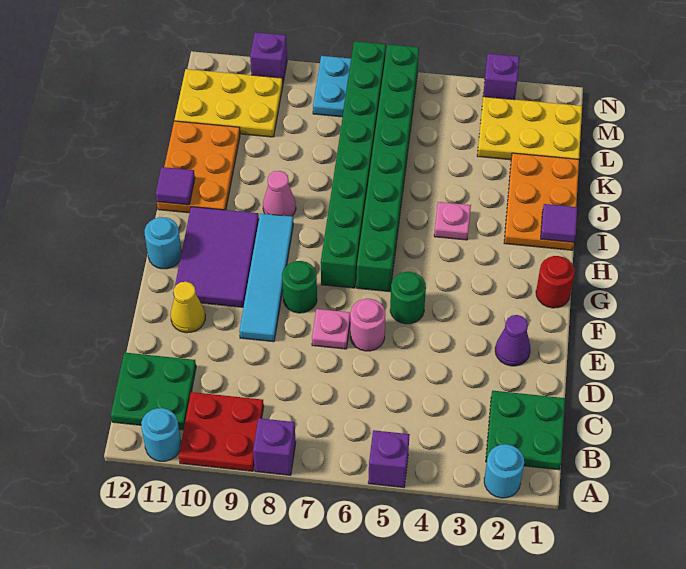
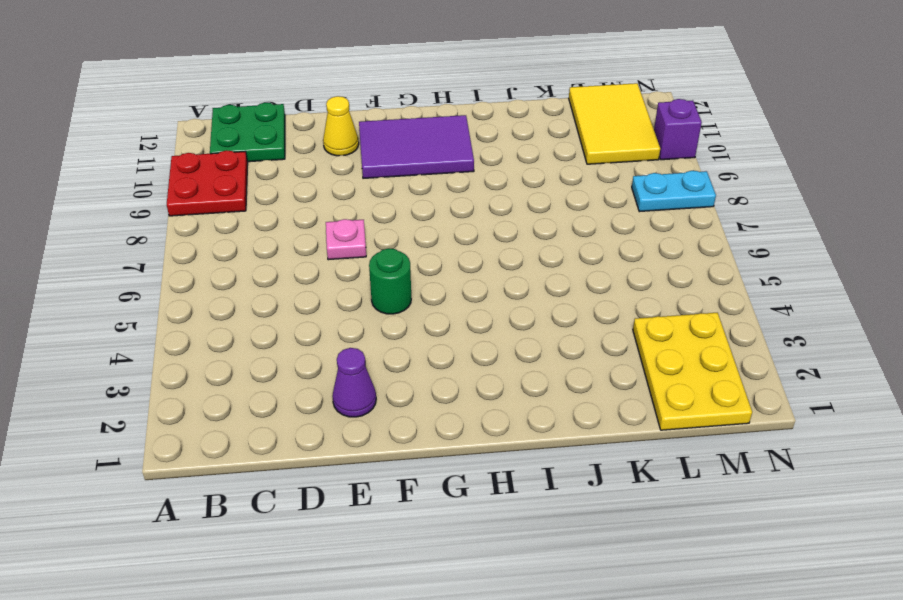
yellow 2x3 tile [569,83,660,164] -> yellow 2x3 plate [175,69,283,137]
none -> cyan 1x1 round brick [484,444,524,498]
none -> purple 1x1 brick [368,430,410,487]
none -> purple 1x1 brick [253,418,296,475]
none -> cyan 1x1 round brick [141,408,181,461]

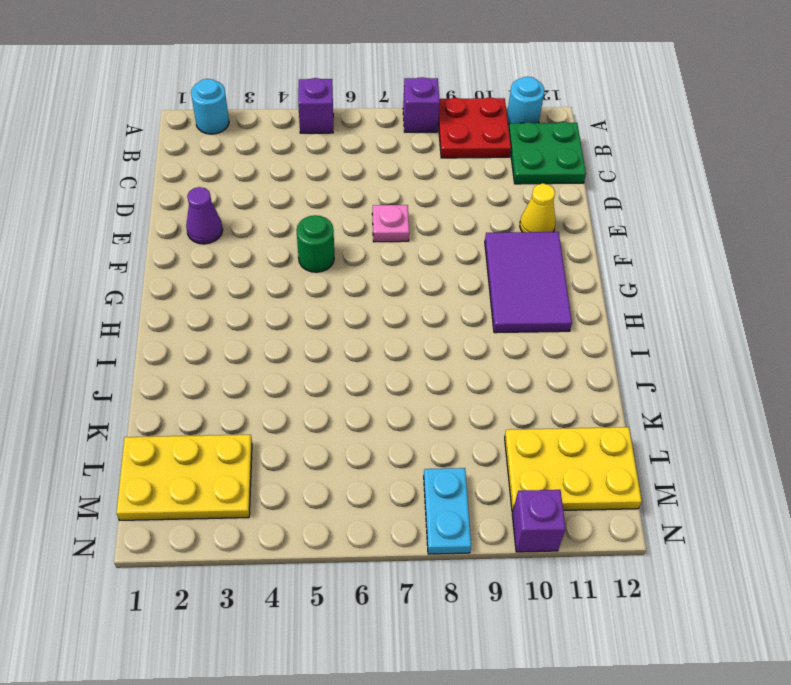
none -> green 2x2 plate [486,391,565,470]
none -> pink 1x1 round brick [350,299,385,351]
none -> cyan 1x4 tile [239,213,293,342]
none -> green 1x1 round brick [282,261,317,313]

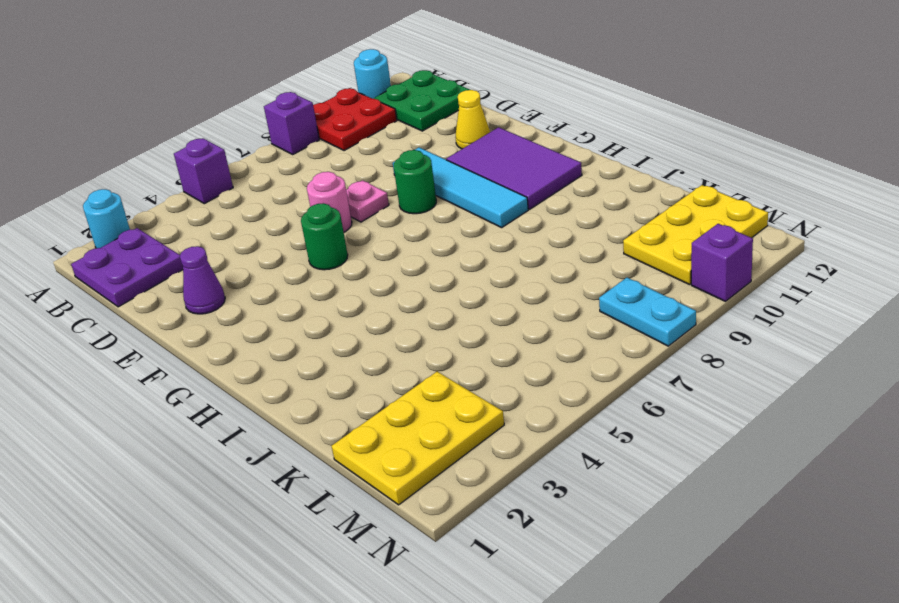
purple 2x2 plate [71,228,183,307] -> green 2x2 plate [486,391,565,470]
none -> red 1x1 round brick [536,256,575,308]
none -> green 1x8 brick [357,45,419,292]
none -> green 1x8 brick [321,41,386,288]
none -> cyan 1x1 round brick [145,217,182,269]

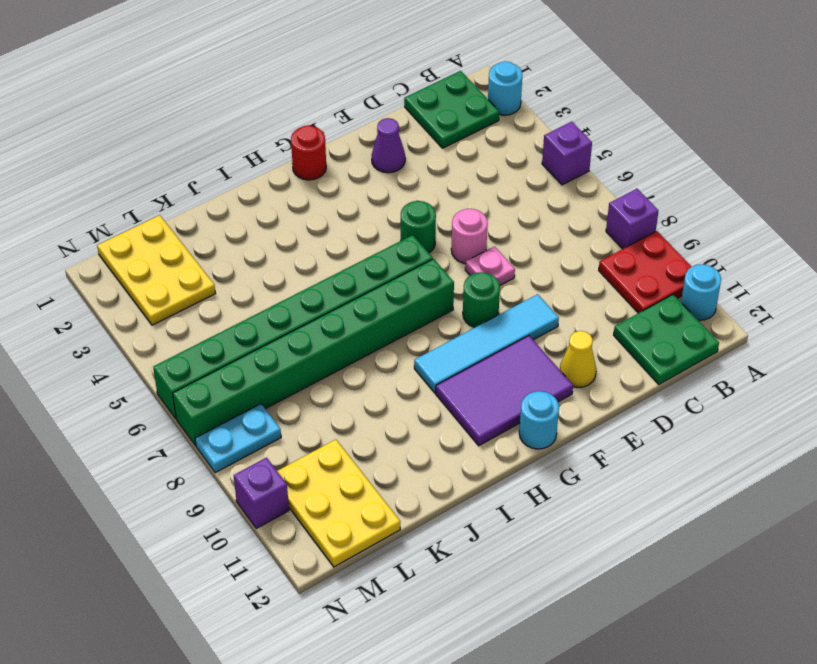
none -> orange 2x3 plate [504,153,579,250]
none -> pink 1x1 plate [434,202,471,240]
none -> pink 1x1 cone [263,171,296,216]
none -> orange 2x3 plate [157,121,240,213]

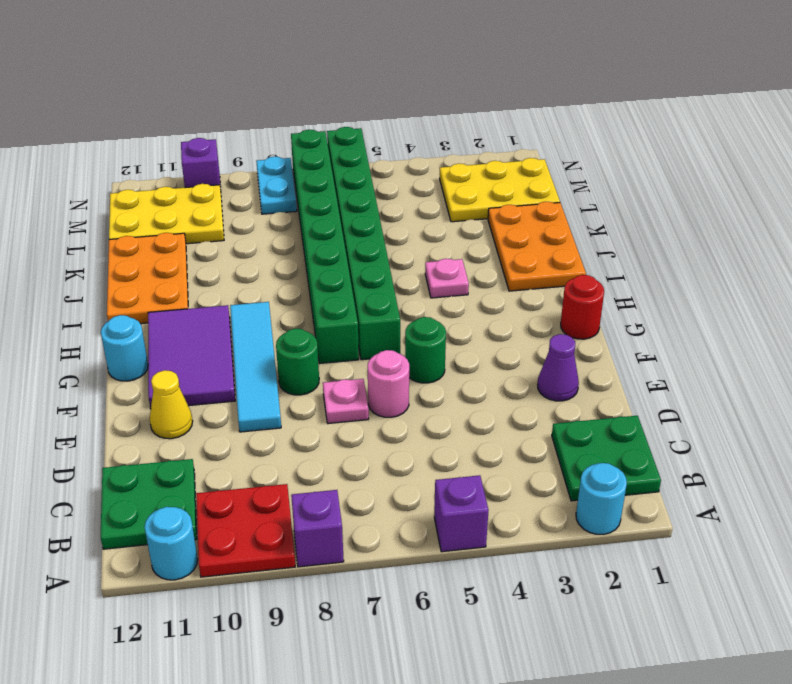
none -> pink 1x1 cone [263,171,296,216]
none -> purple 1x1 brick [483,54,519,100]
none -> purple 1x1 tile [541,204,577,242]
none -> purple 1x1 tile [156,167,195,205]

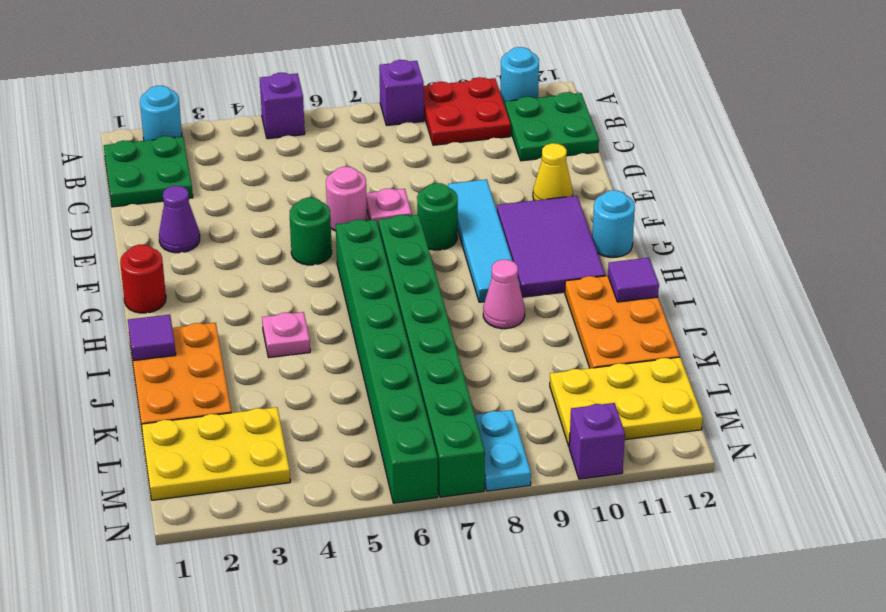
none -> purple 1x1 brick [483,54,519,100]

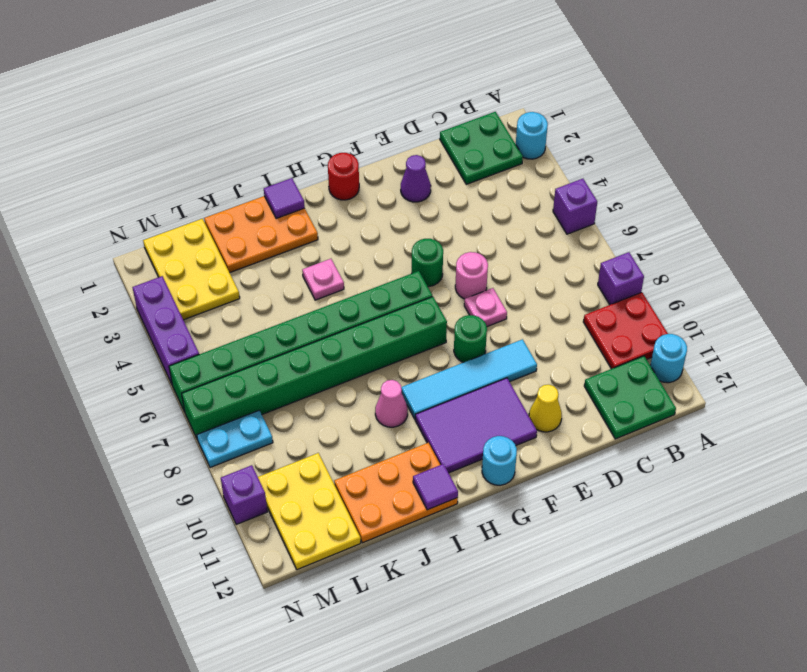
purple 1x3 brick [132,276,199,386] -> purple 1x1 brick [483,54,519,100]

